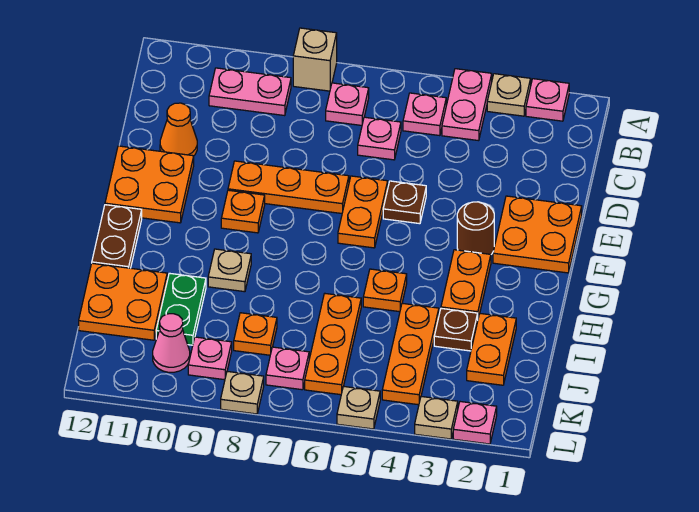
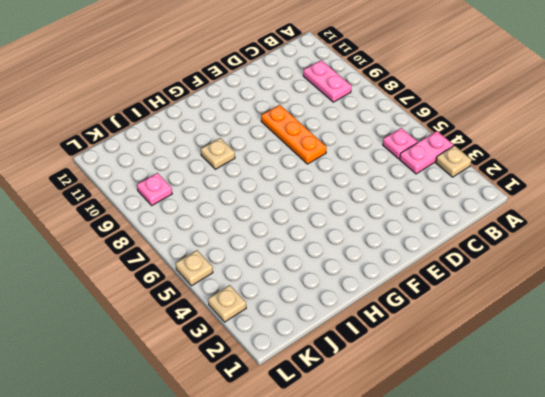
none -> pink 1x1 plate [526,79,569,121]
none -> tan 1x1 brick [293,28,337,91]
none -> pink 1x1 plate [326,83,369,125]
none -> pink 1x1 plate [358,117,401,160]

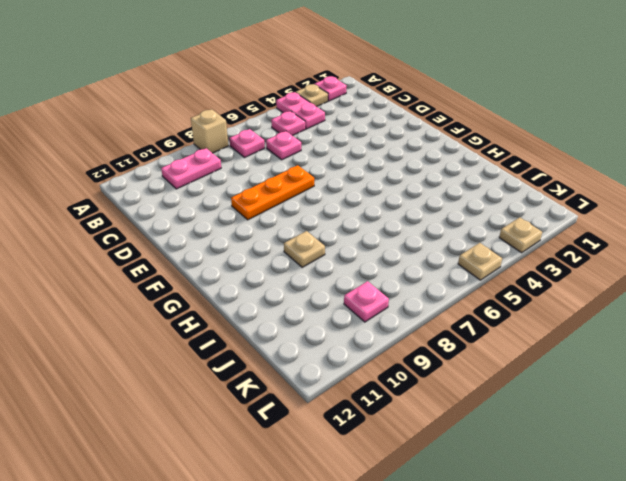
none -> orange 1x1 cone [160,103,197,156]
none -> orange 2x2 plate [493,196,582,273]
none -> brown 1x1 plate [383,181,426,224]
none -> orange 1x2 plate [338,176,388,248]

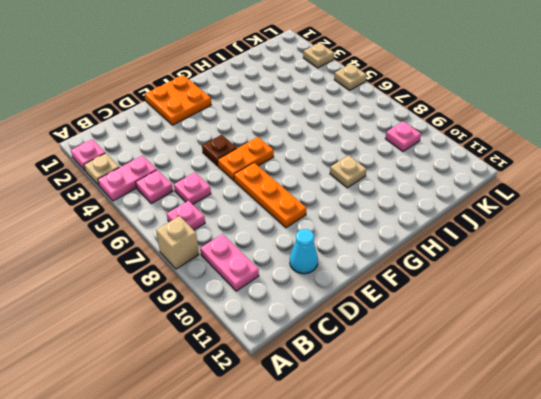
cyan 1x1 cone [290,229,318,274] -> orange 1x1 cone [160,103,197,156]
none -> orange 2x2 plate [105,146,194,223]
none -> brown 1x1 round brick [457,202,494,254]
none -> orange 1x1 plate [221,190,265,233]
none -> orange 1x2 plate [441,250,491,318]

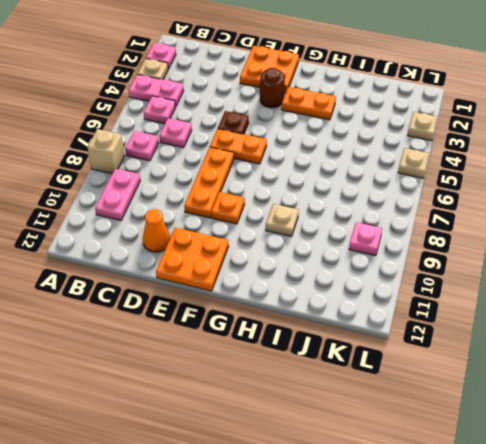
none -> brown 1x2 plate [92,205,142,268]
none -> orange 1x1 plate [363,269,407,312]
none -> orange 1x2 plate [467,314,516,385]
none -> brown 1x1 plate [434,308,478,351]

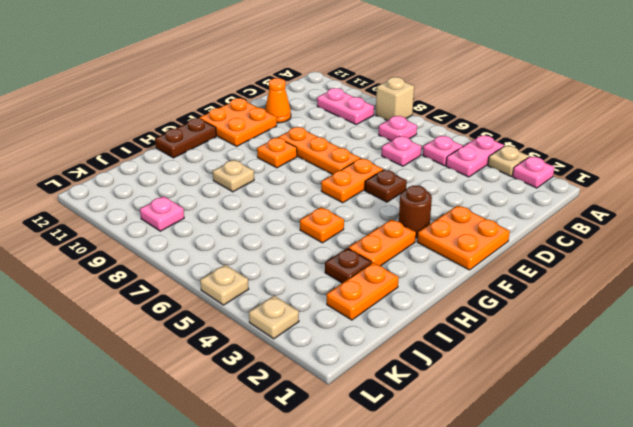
none -> orange 1x3 plate [382,303,439,405]
none -> orange 1x3 plate [305,294,361,395]
none -> green 1x2 plate [156,273,206,345]
none -> orange 2x2 plate [79,263,167,340]

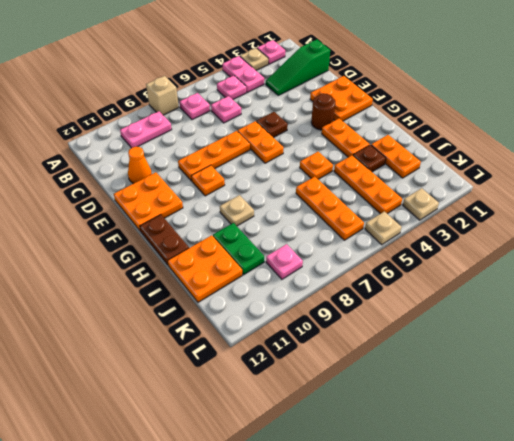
green 1x3 slope [266,40,330,95] -> none
none -> orange 1x1 plate [234,313,277,355]
none -> pink 1x1 plate [266,347,309,390]
none -> pink 1x1 cone [153,314,190,372]
none -> pink 1x1 plate [453,402,497,444]

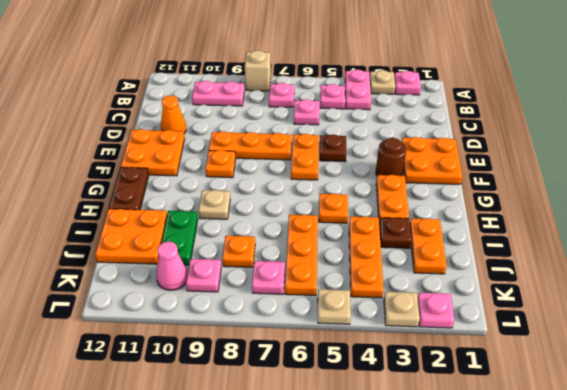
none -> tan 1x1 plate [221,371,264,414]

